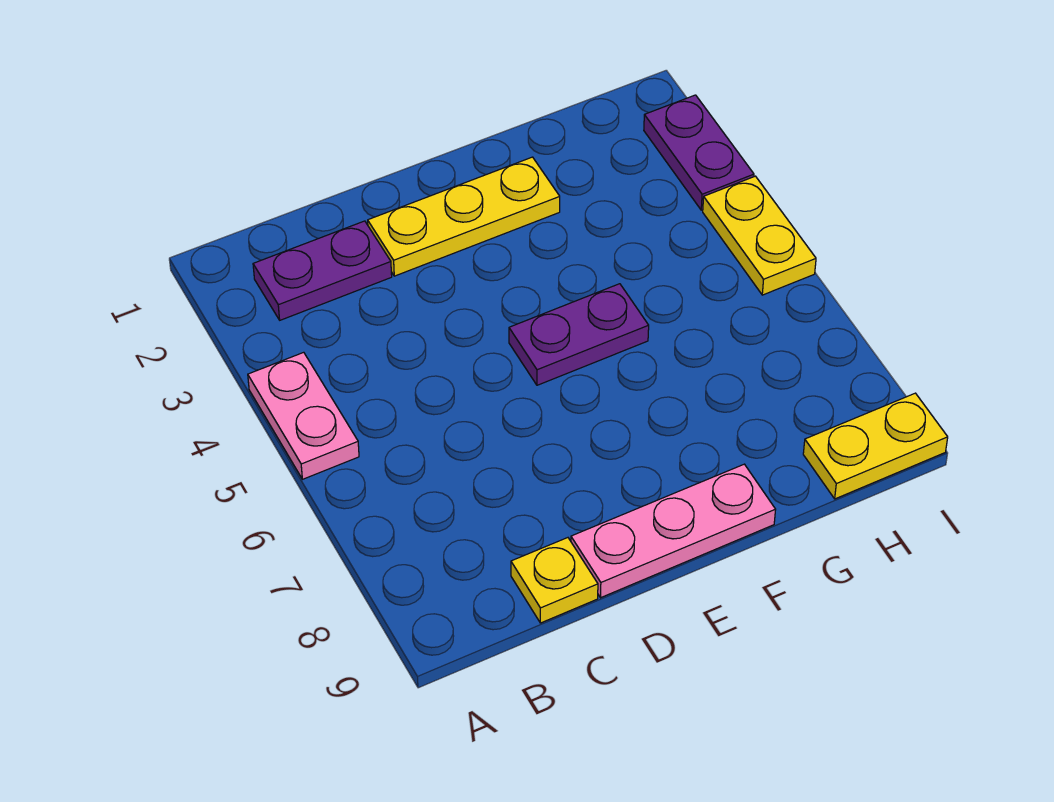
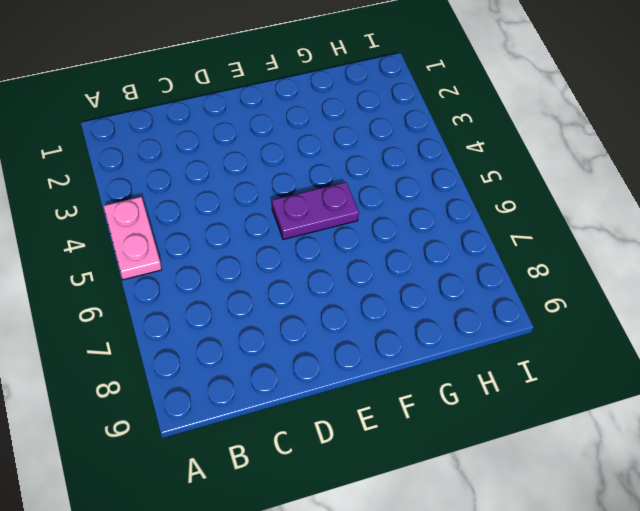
none -> purple 1x2 plate [253,221,392,320]
none -> yellow 1x1 plate [511,538,598,623]

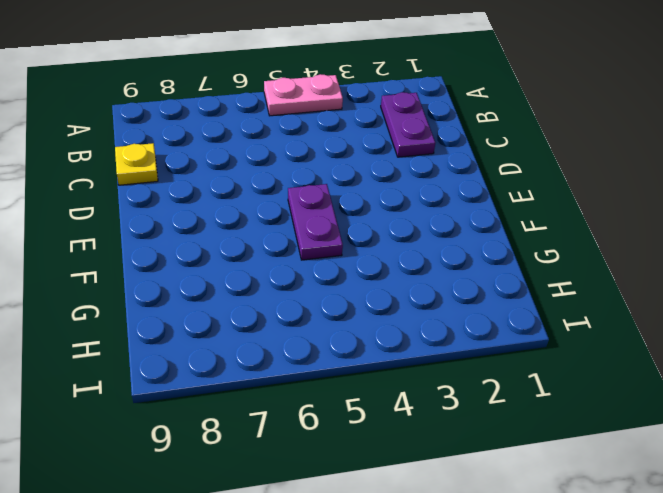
none -> yellow 1x3 plate [368,157,560,276]
none -> pink 1x3 plate [571,464,776,598]

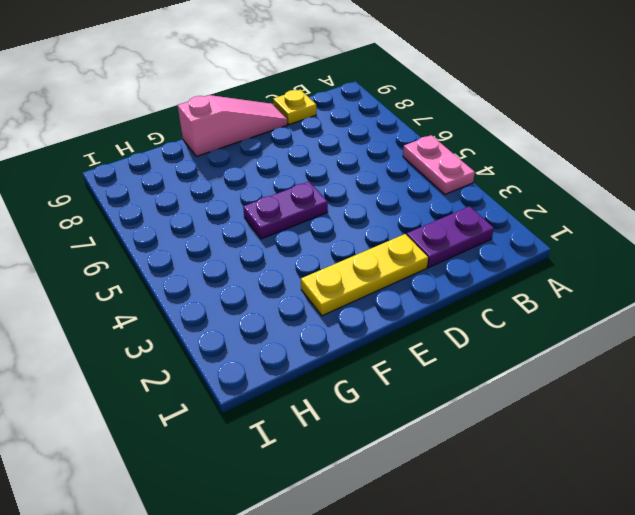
pink 1x3 slope [177,95,287,156] -> pink 1x3 plate [571,464,776,598]
none -> yellow 1x2 plate [803,393,948,499]
none -> purple 1x2 plate [644,95,754,210]

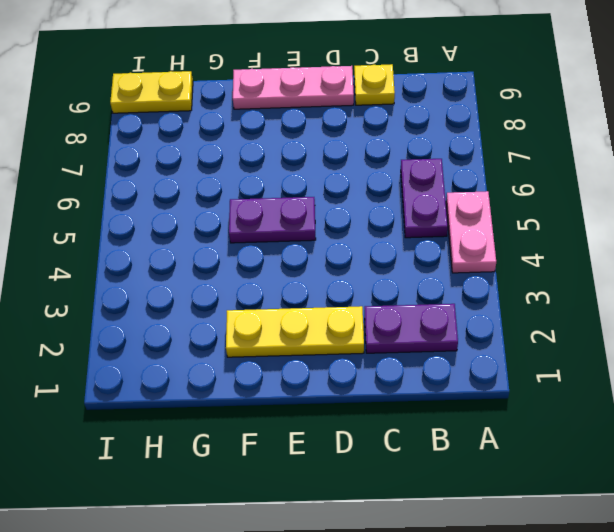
purple 1x2 plate [401,159,448,238] -> purple 1x2 plate moved to [644,95,754,210]
none -> yellow 1x2 plate [703,176,816,295]

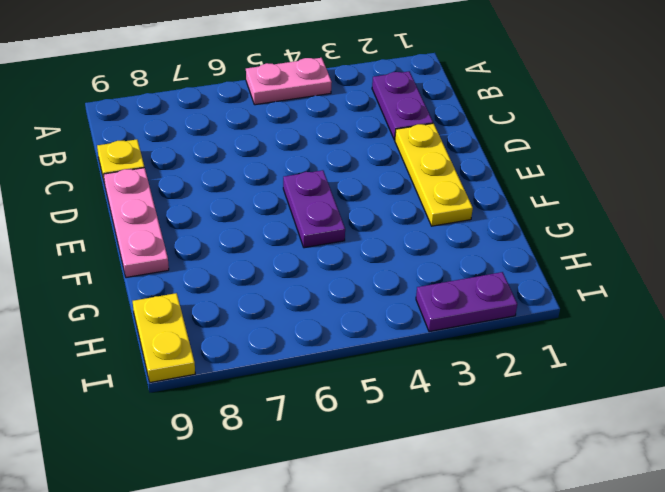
none -> yellow 1x2 plate [703,176,816,295]

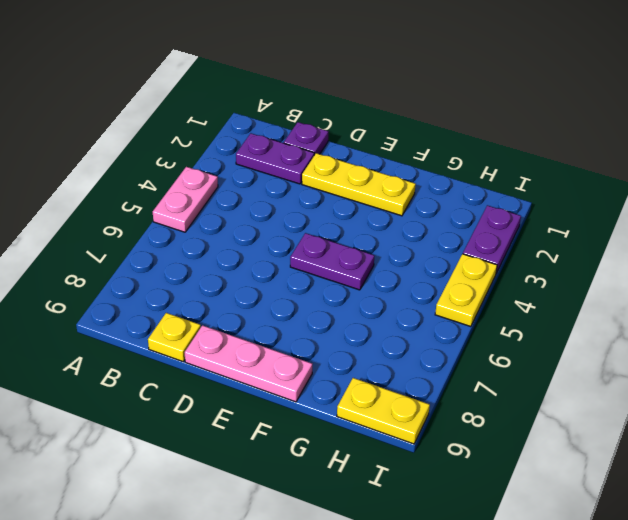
purple 1x1 plate [284,122,328,155] -> none

